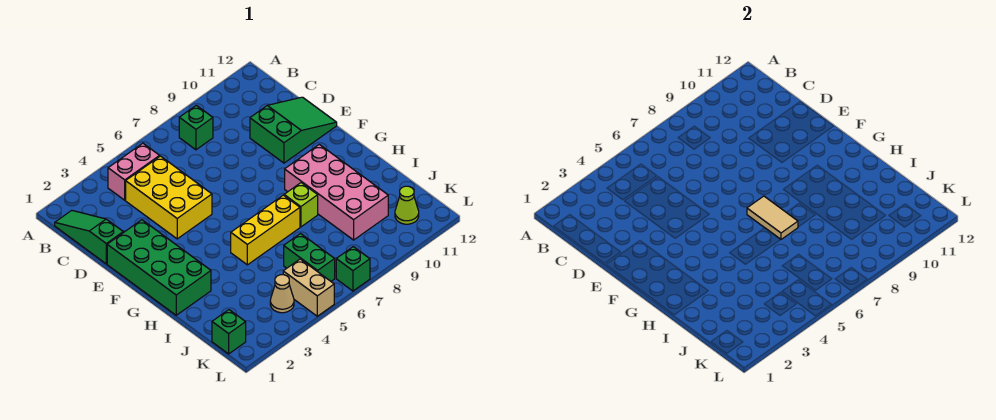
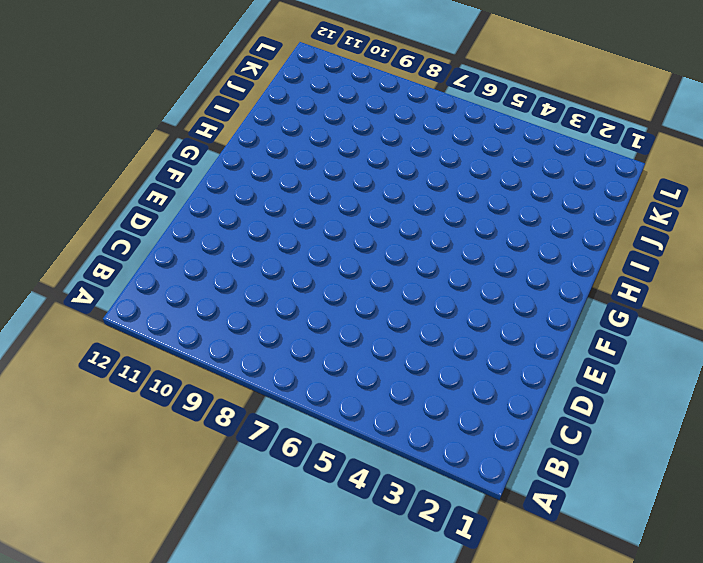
none -> green 1x3 slope [55,210,123,264]
none -> pink 1x2 brick [108,143,160,200]
none -> green 1x1 brick [179,105,213,150]

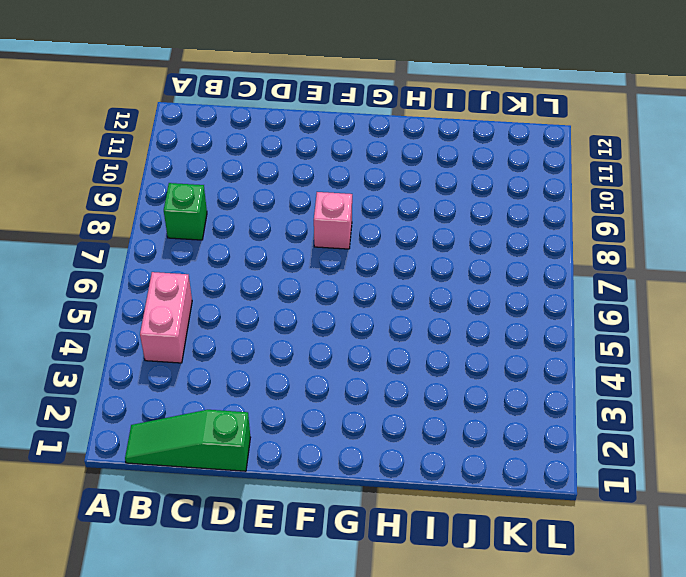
pink 1x1 brick [314,192,352,249] -> none
none -> yellow 2x3 brick [126,156,212,239]
none -> green 2x3 slope [250,97,337,163]
none -> green 2x4 brick [107,220,211,315]

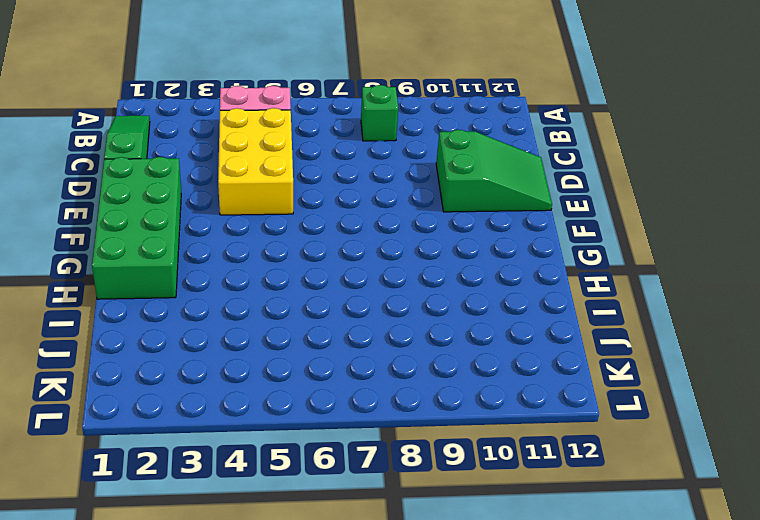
none -> pink 2x4 brick [285,144,388,240]
none -> yellow 1x3 brick [231,195,300,265]
none -> lime 1x1 brick [284,183,318,227]

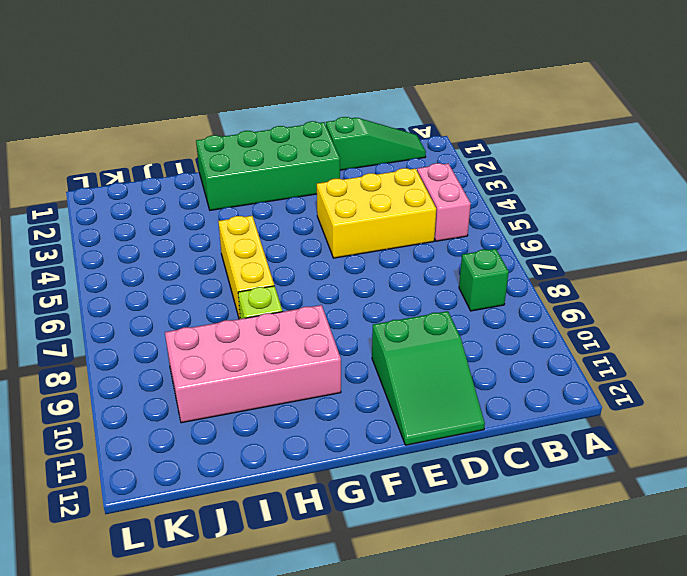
none -> green 1x2 brick [284,234,335,281]
none -> green 1x1 brick [212,310,246,354]
none -> tan 1x1 cone [270,275,294,313]

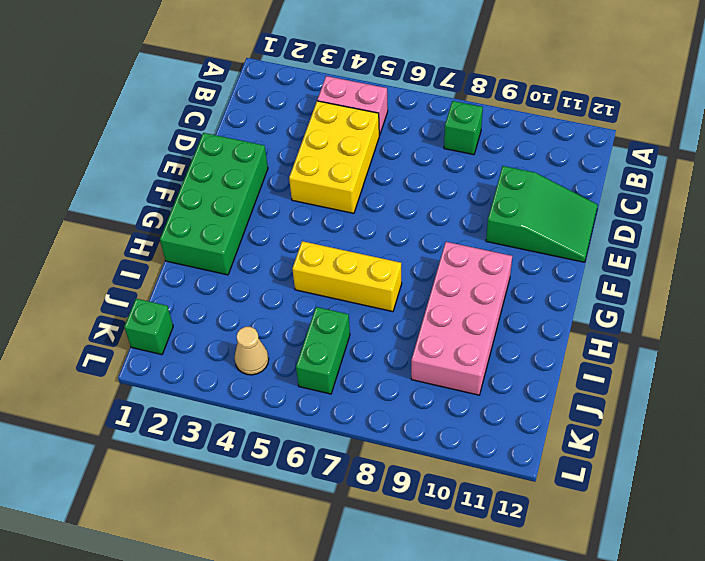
none -> green 1x3 slope [55,210,123,264]
none -> lime 1x1 brick [284,183,318,227]
none -> tan 1x2 brick [283,259,334,316]

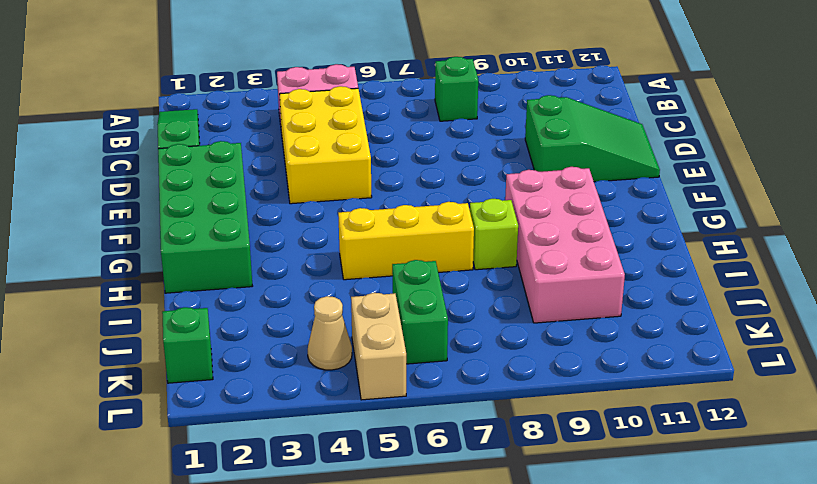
none -> lime 1x1 cone [395,186,419,224]
none -> green 1x1 brick [336,247,370,291]
none -> tan 1x2 tile [747,196,798,239]

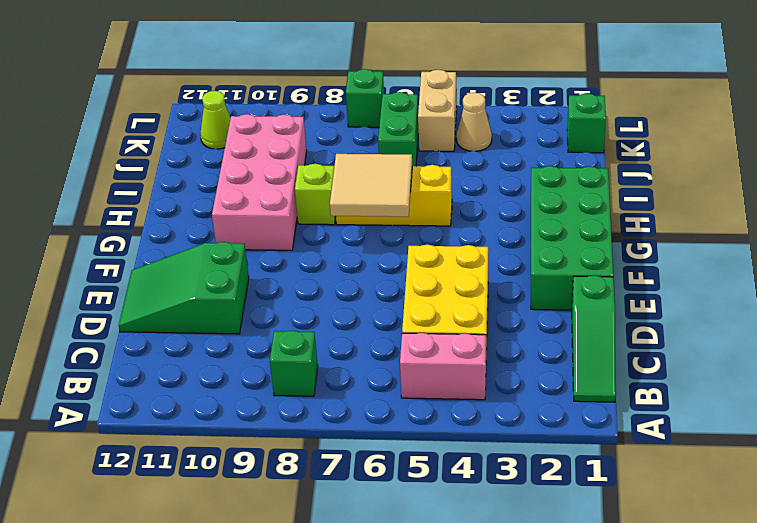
tan 2x2 tile [330,154,412,217] -> tan 1x2 tile [747,196,798,239]

